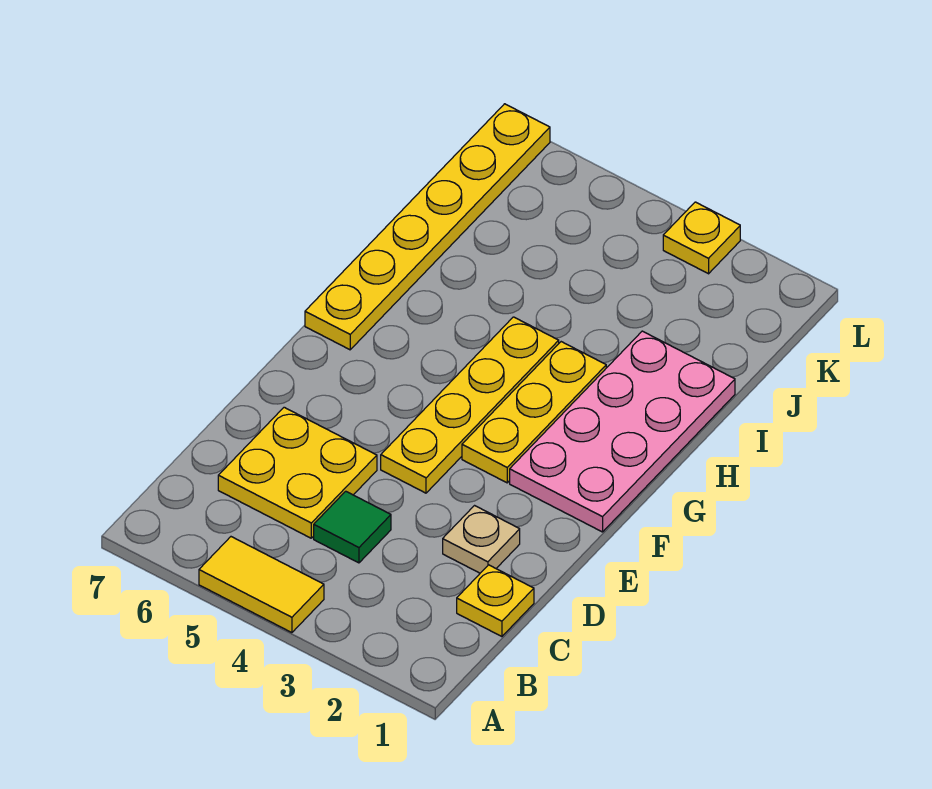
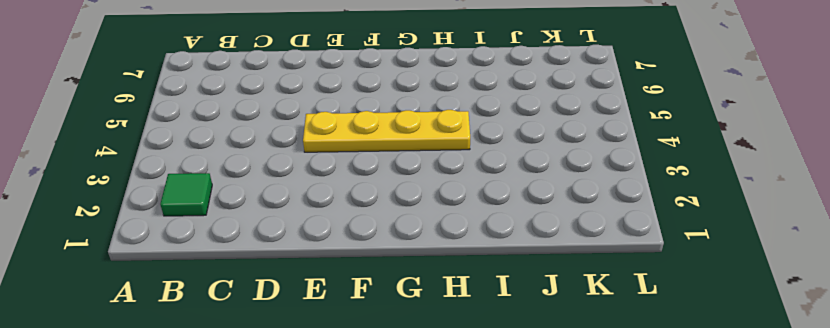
green 1x1 tile [160,173,212,216] -> green 1x1 tile moved to [314,491,391,563]
none -> yellow 1x2 tile [199,537,324,633]
none -> yellow 1x1 plate [457,565,534,637]

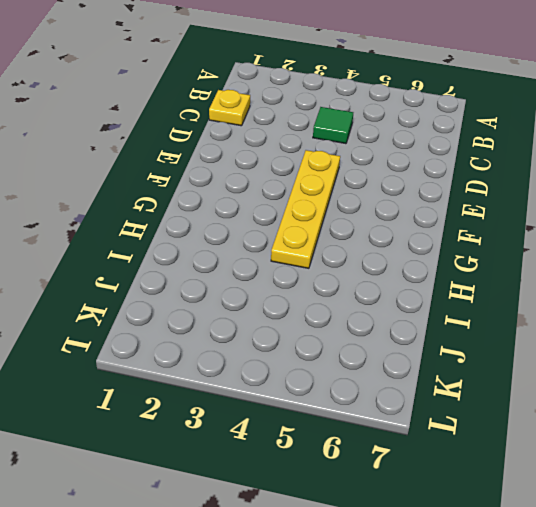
none -> yellow 1x2 tile [199,537,324,633]
none -> yellow 2x2 plate [218,407,377,538]

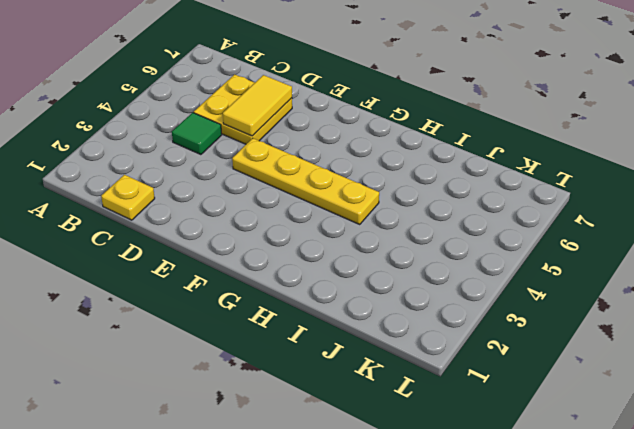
yellow 1x2 tile [223,75,292,136] -> yellow 1x2 tile moved to [199,537,324,633]
none -> tan 1x1 plate [443,506,520,573]
none -> pink 2x4 plate [510,331,735,532]

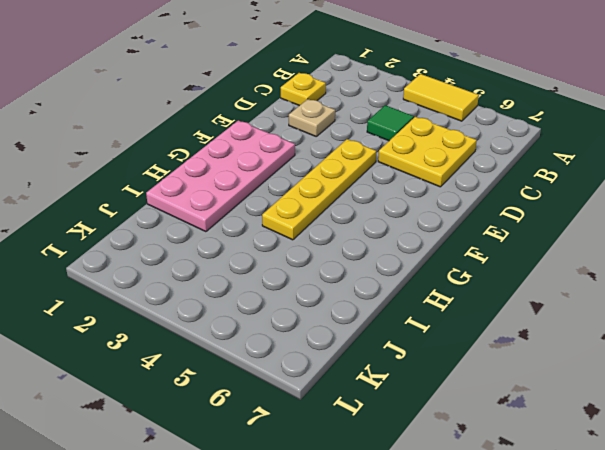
none -> yellow 1x3 plate [462,342,606,483]
none -> yellow 1x6 plate [305,104,550,350]

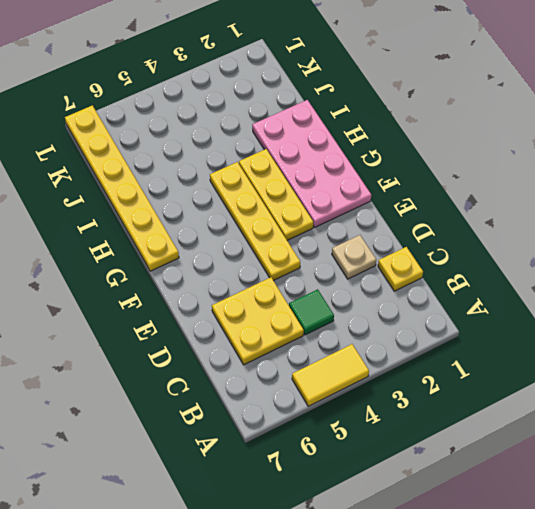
none -> yellow 1x1 plate [663,202,740,274]

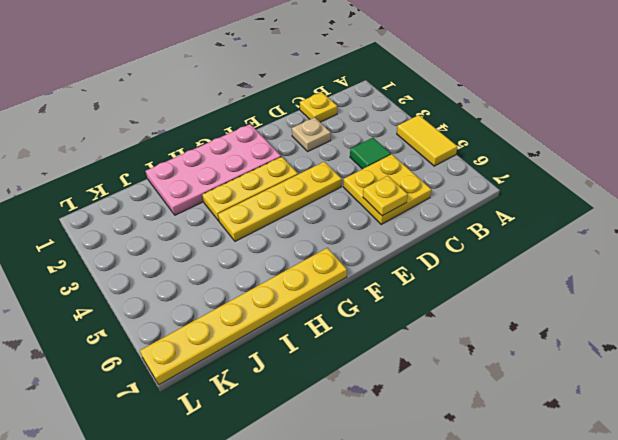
yellow 1x1 plate [363,176,408,216] -> yellow 1x1 plate moved to [663,202,740,274]

